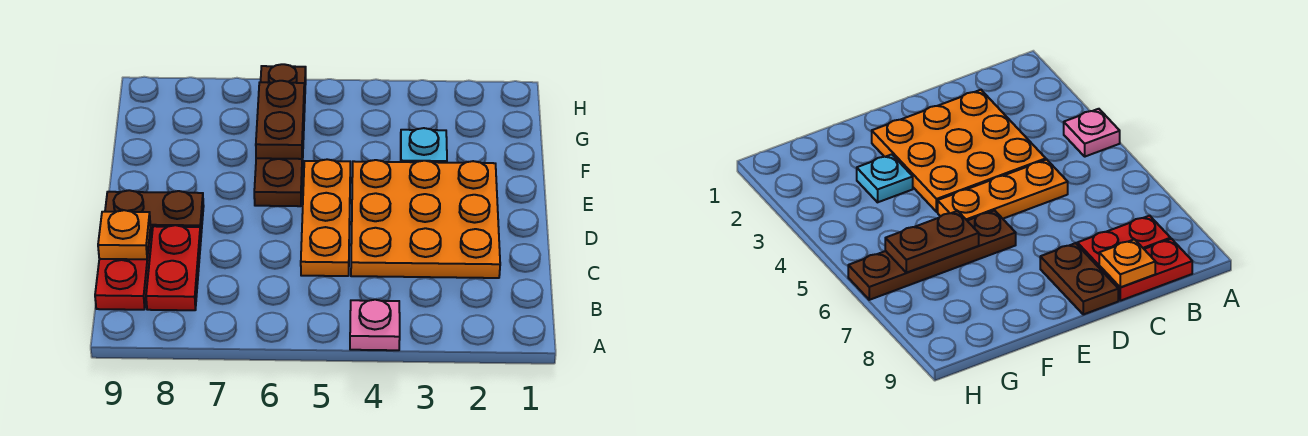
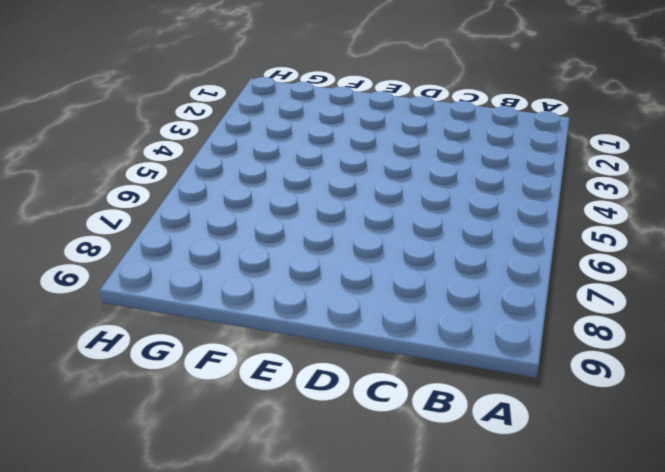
none -> pink 1x1 plate [350,300,400,350]
none -> red 1x2 plate [146,225,201,310]

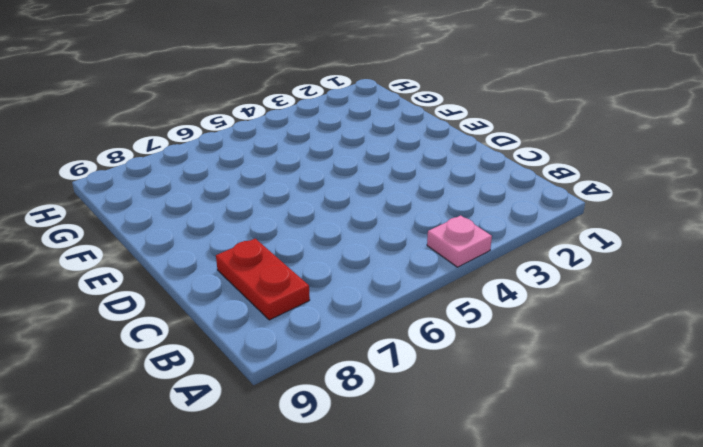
none -> red 1x2 plate [95,227,152,310]
none -> orange 3x3 plate [351,160,500,278]

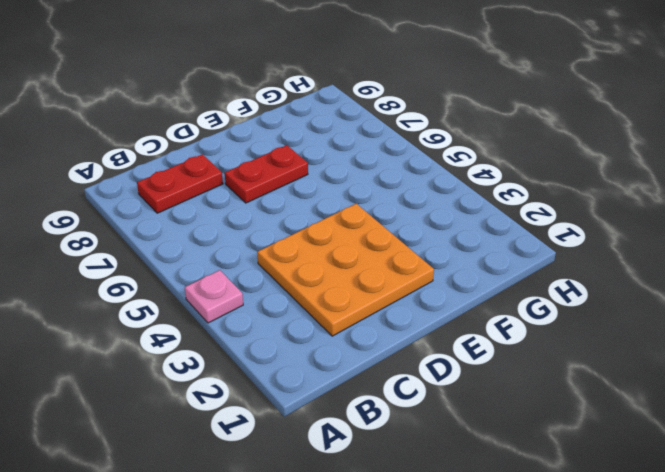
red 1x2 plate [225,145,308,203] -> red 1x2 plate moved to [95,227,152,310]
none -> orange 1x3 plate [301,159,350,276]
none -> brown 1x2 plate [105,190,204,238]

